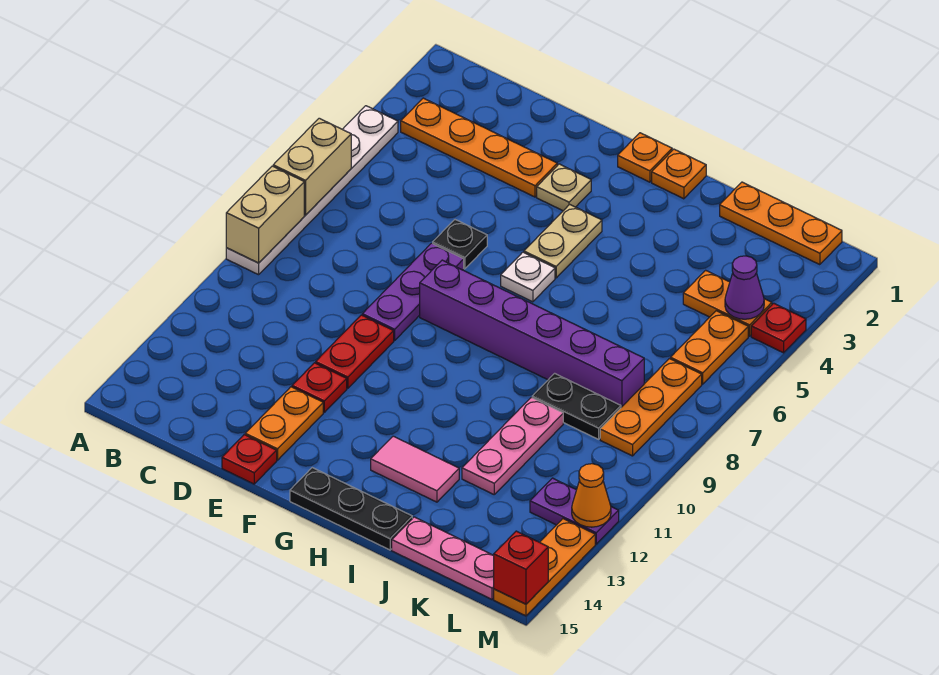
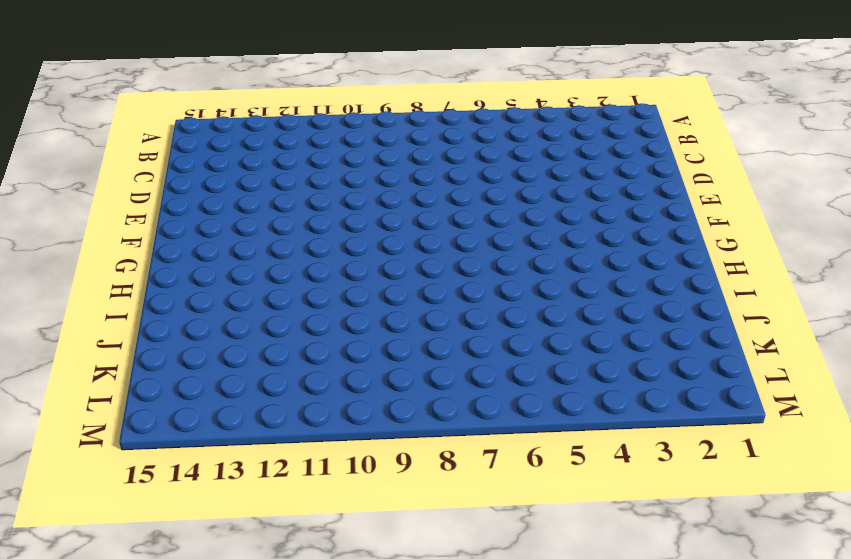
none -> white 1x6 plate [226,106,398,275]
none -> orange 1x4 plate [401,98,557,197]
none -> black 1x1 plate [433,220,487,269]
none -> purple 1x3 plate [362,243,464,341]

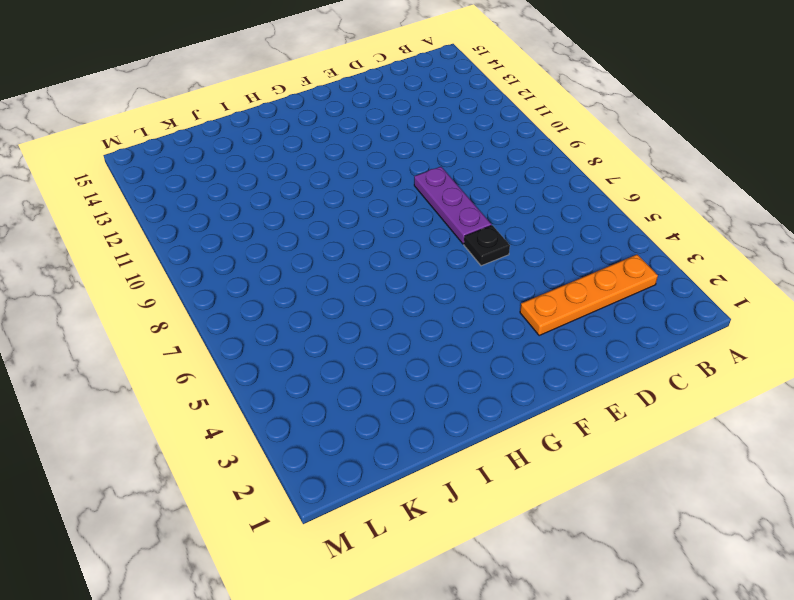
none -> white 1x6 plate [226,106,398,275]
none -> red 1x2 plate [316,315,394,388]
none -> red 1x1 plate [292,363,347,412]
none -> orange 1x2 plate [245,387,323,460]

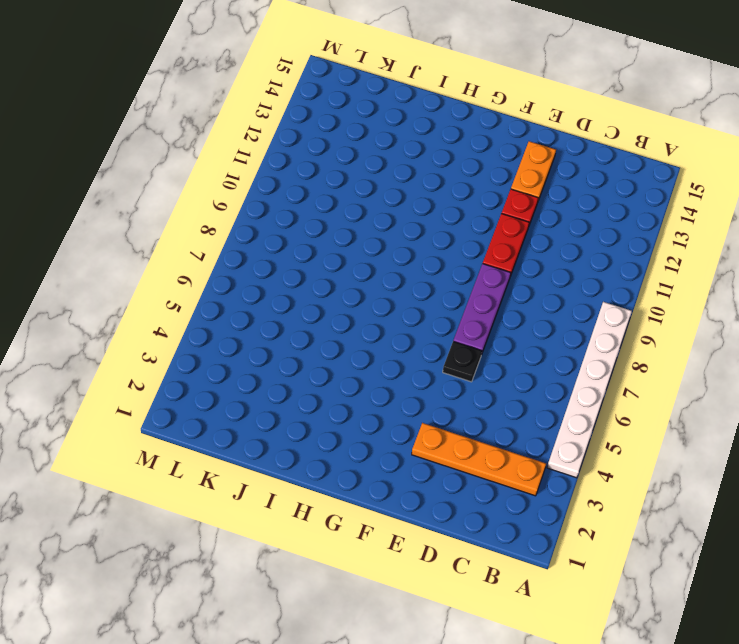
none -> red 1x1 plate [222,435,277,484]
none -> tan 1x1 plate [537,164,591,211]
none -> purple 1x6 brick [420,260,644,407]
none -> orange 1x1 plate [618,133,672,182]

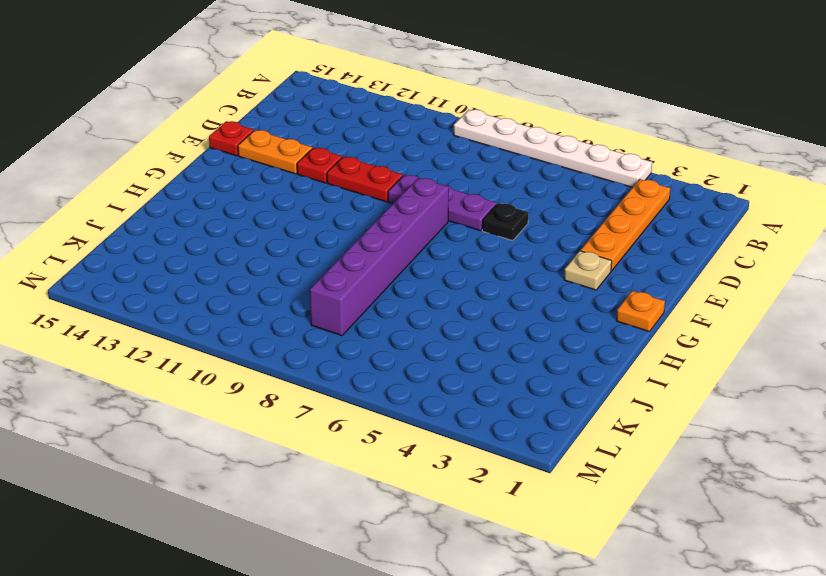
none -> tan 1x2 plate [524,204,602,278]
none -> white 1x1 plate [501,252,555,302]
none -> black 1x3 plate [290,468,412,550]
none -> orange 1x1 plate [652,149,706,199]

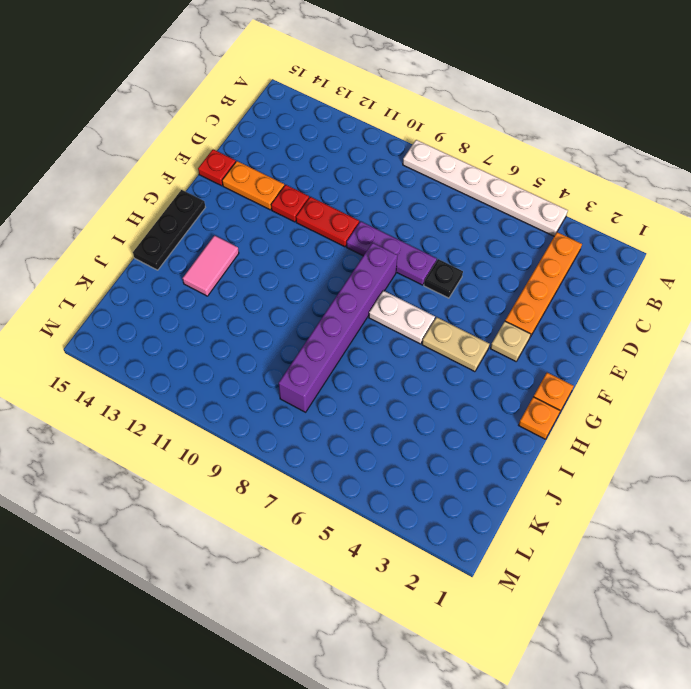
white 1x2 plate [369,291,435,344] -> white 1x1 plate [501,252,555,302]
none -> orange 1x3 plate [720,182,842,265]
none -> black 1x2 plate [532,373,621,439]
none -> pink 1x3 plate [462,397,563,494]
none -> pink 1x3 plate [392,517,494,599]

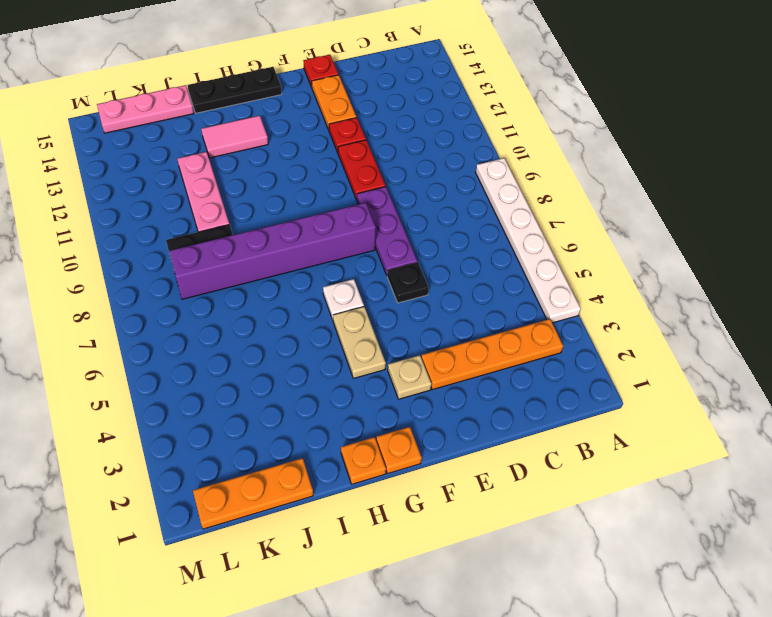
none -> orange 1x2 plate [683,270,772,336]
none -> orange 1x2 plate [670,311,748,384]
none -> orange 1x3 plate [600,359,702,456]
none -> purple 1x2 plate [530,478,619,544]

